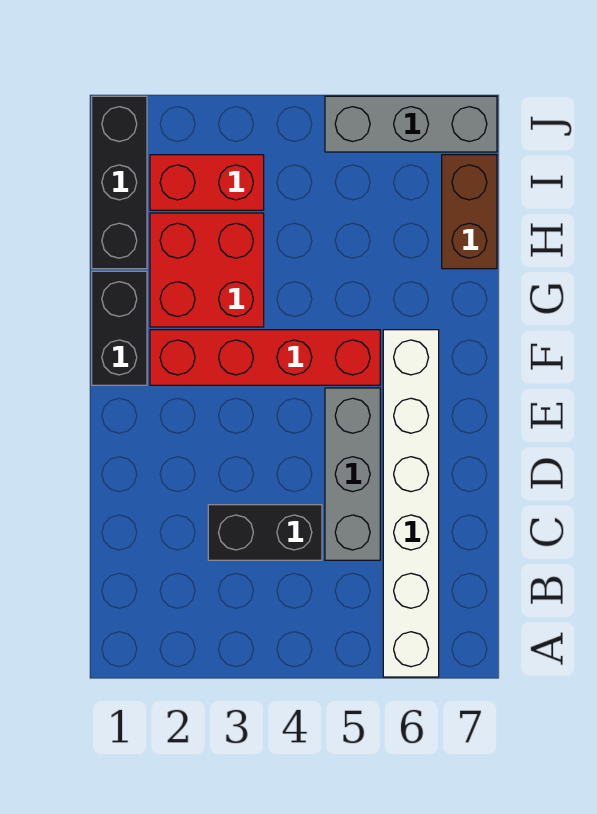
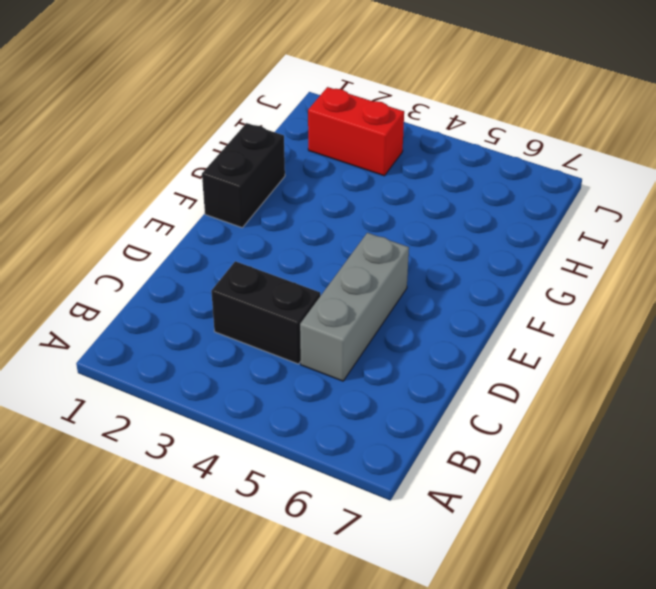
none -> white 1x6 brick [383,330,439,677]
none -> red 1x4 brick [150,330,380,385]

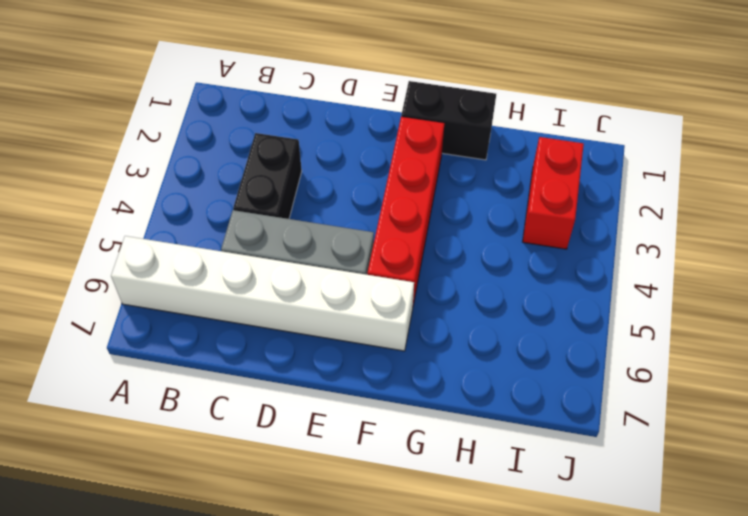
none -> red 2x2 brick [150,213,264,327]
none -> black 1x3 brick [92,96,147,269]

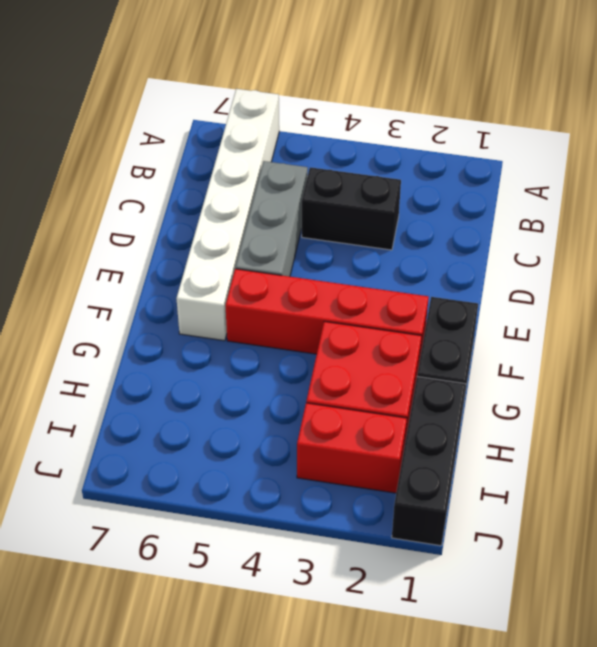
none -> brown 1x2 brick [442,155,497,269]
none -> grey 1x3 brick [325,96,497,152]

